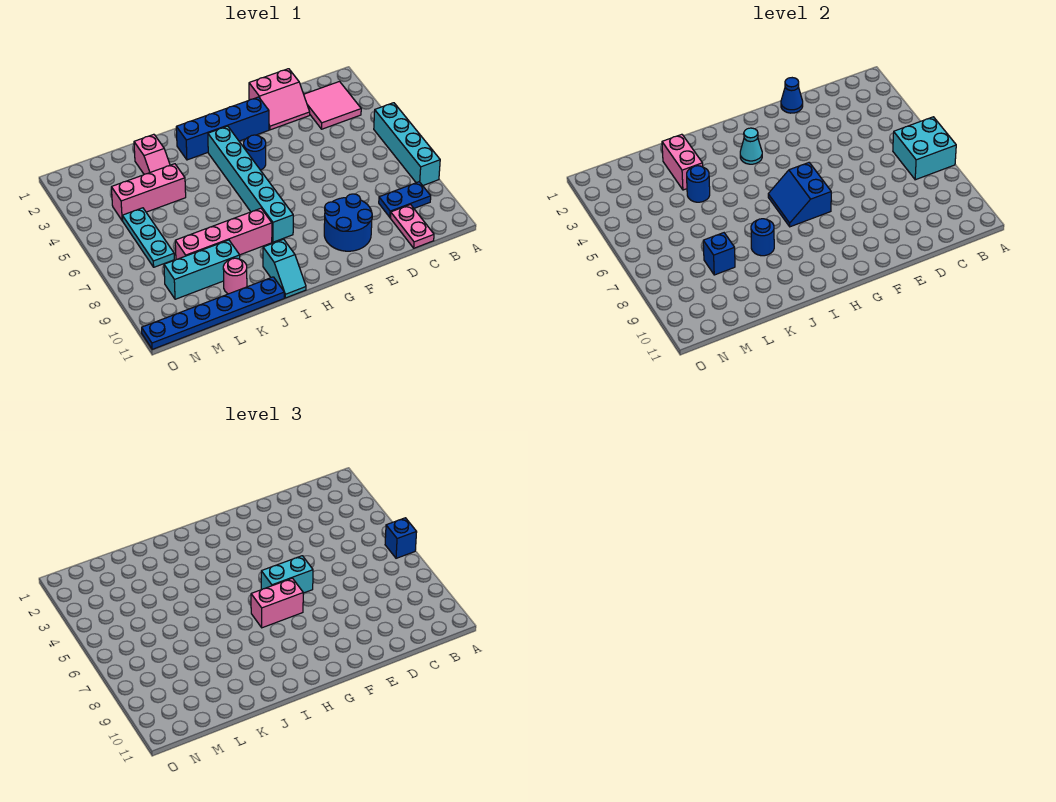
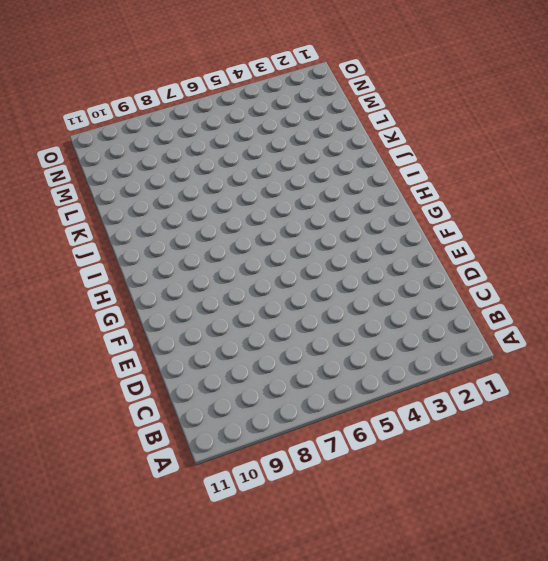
none -> cyan 1x4 brick [374,103,440,185]
none -> pink 2x2 tile [304,82,361,129]
none -> blue 1x2 plate [379,182,431,217]

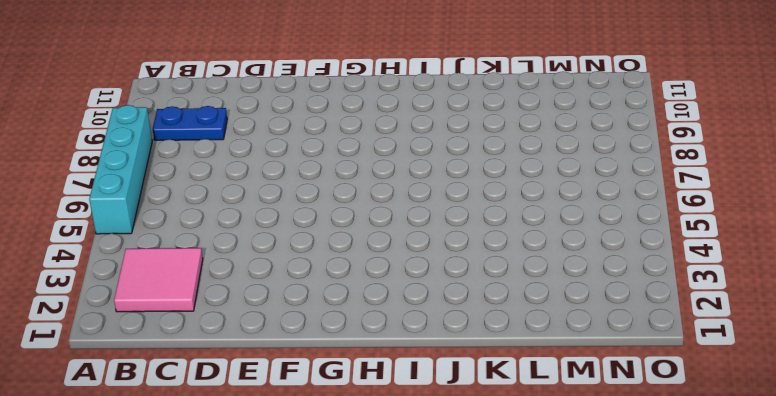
none -> pink 1x2 plate [390,205,434,248]
none -> pink 2x2 slope [249,69,310,130]
none -> blue 2x2 round brick [324,194,372,251]

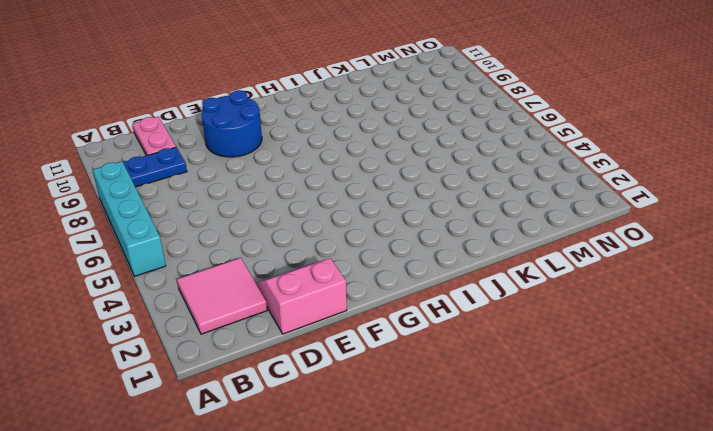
none -> blue 1x4 brick [176,97,269,160]
none -> blue 1x1 round brick [244,135,266,170]
none -> cyan 1x6 brick [208,126,293,242]

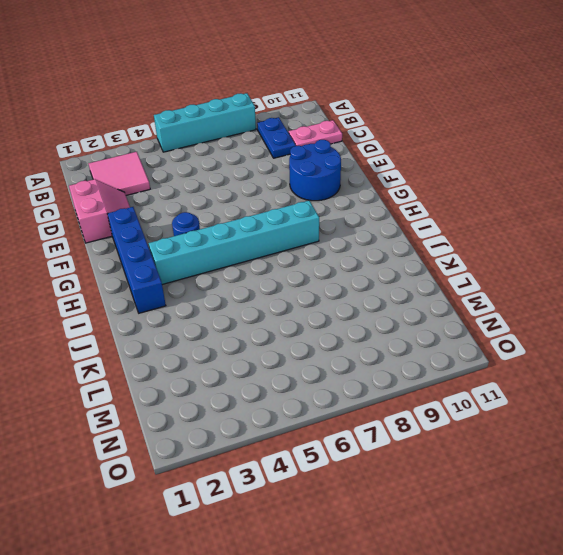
none -> pink 1x4 brick [175,208,272,260]
none -> cyan 1x2 slope [263,239,306,298]
none -> blue 1x6 plate [142,277,284,349]

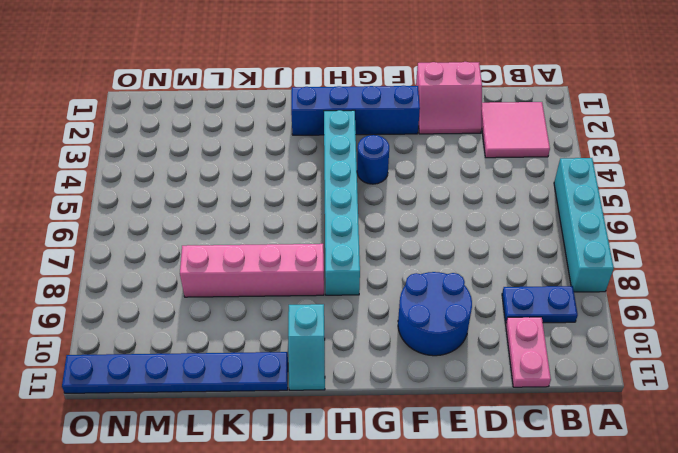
none -> pink 1x2 slope [134,134,170,174]
none -> pink 1x3 brick [111,164,186,221]
none -> cyan 1x3 brick [164,240,240,299]

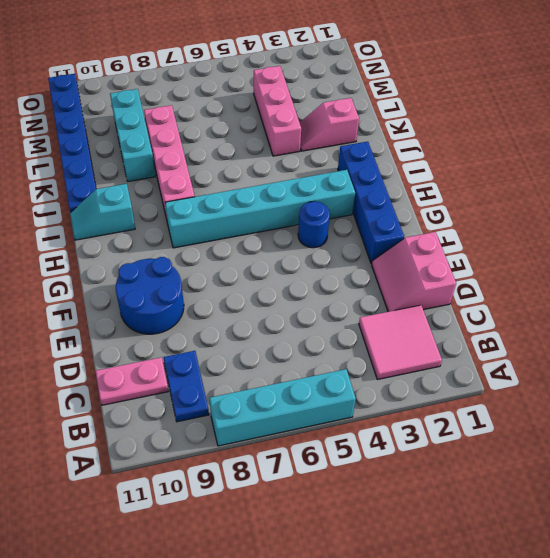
none -> pink 1x1 round brick [223,258,247,294]
none -> cyan 1x3 plate [122,208,174,267]
none -> cyan 2x2 brick [893,117,956,180]

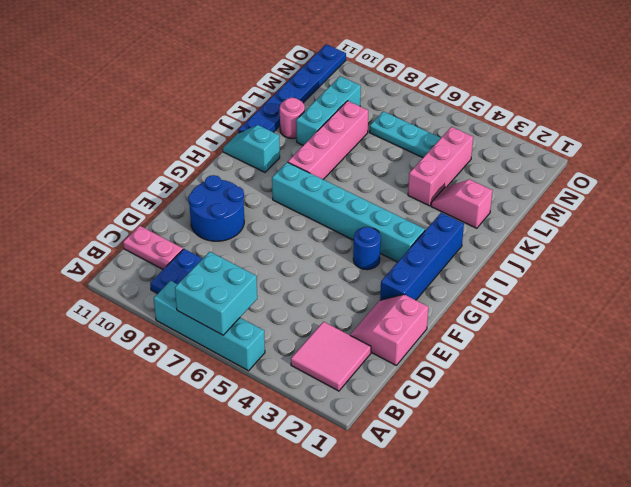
none -> blue 1x1 cone [781,78,803,113]
none -> blue 2x2 slope [768,163,831,227]
none -> cyan 1x1 cone [740,128,762,164]

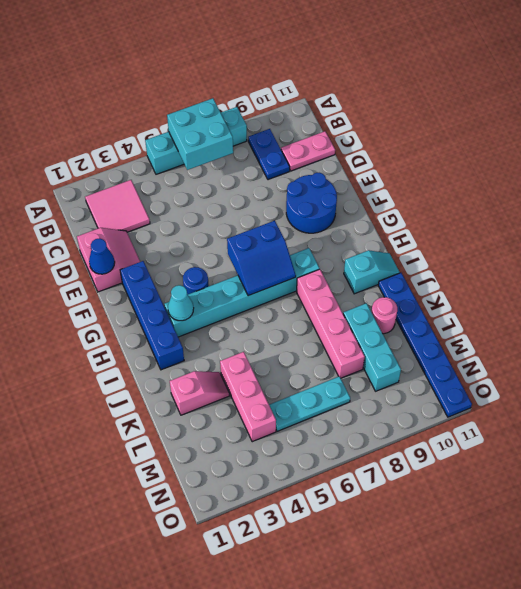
none -> blue 1x1 round brick [751,219,774,256]
none -> pink 1x2 brick [662,134,703,190]
none -> blue 1x1 round brick [687,166,710,202]

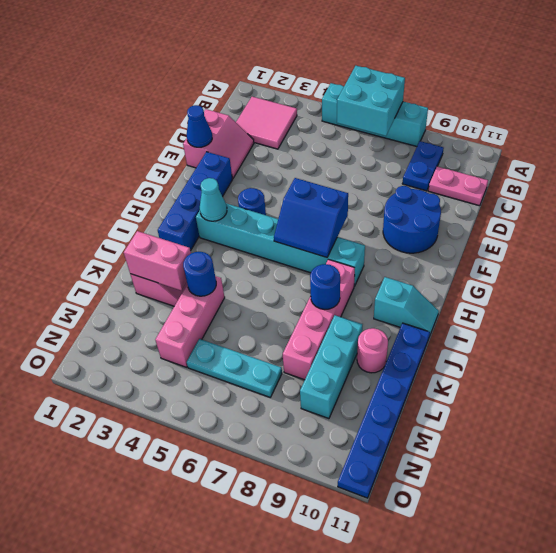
none -> blue 1x1 brick [703,233,735,275]
none -> blue 1x1 brick [385,518,417,558]
none -> cyan 1x2 brick [261,556,313,593]

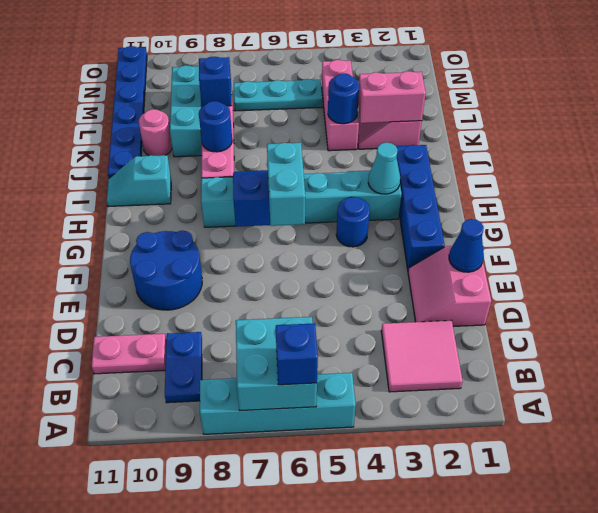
none -> pink 1x2 brick [251,578,303,628]

